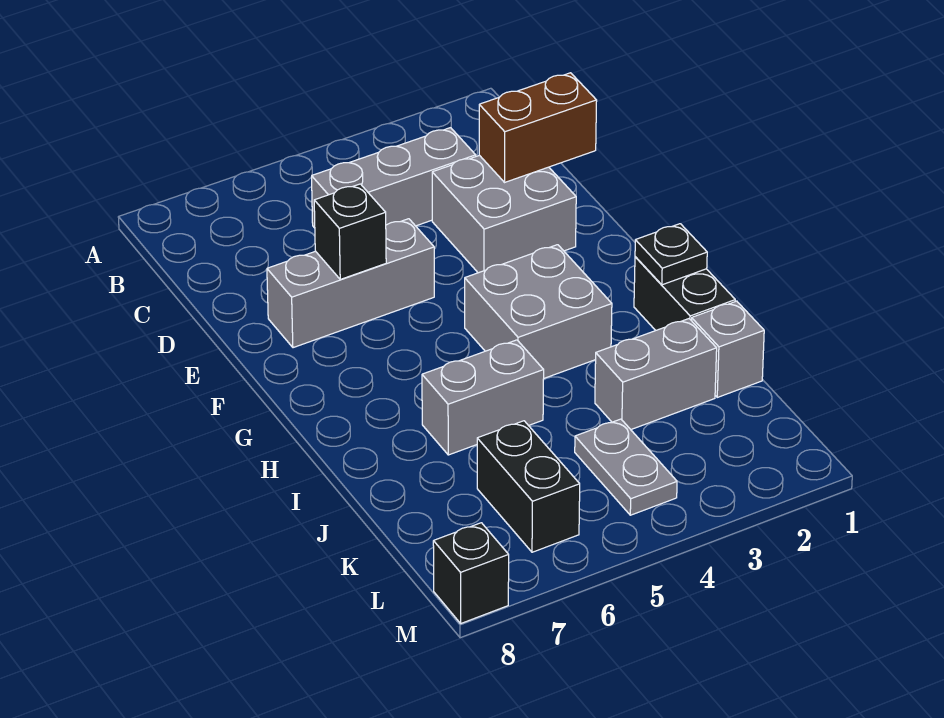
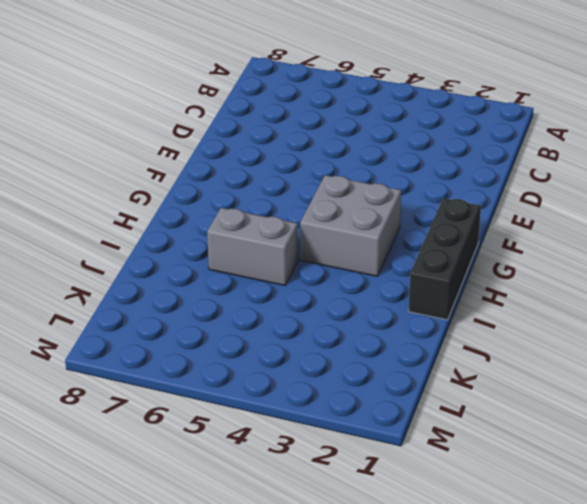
black 1x3 brick [408,198,481,320] -> black 1x2 brick [634,257,735,330]
none -> grey 1x3 brick [312,128,476,228]
none -> grey 2x2 brick [432,155,576,273]
none -> grey 1x3 brick [267,219,434,348]

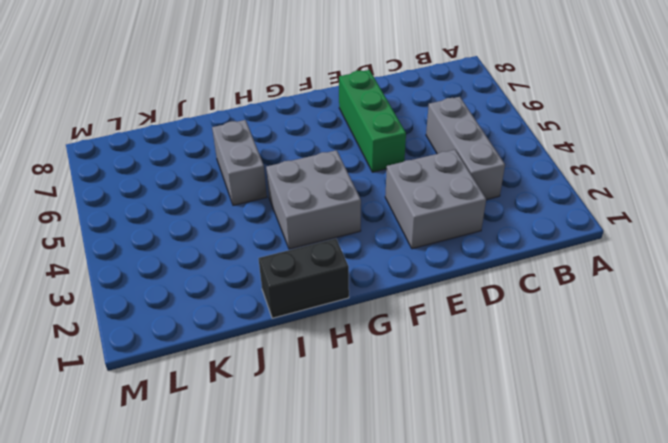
green 1x3 brick [339,70,406,172] -> grey 1x3 brick [267,219,434,348]
none -> grey 1x1 brick [691,301,764,397]
none -> grey 1x2 brick [595,319,717,429]
none -> grey 1x2 plate [575,419,677,515]

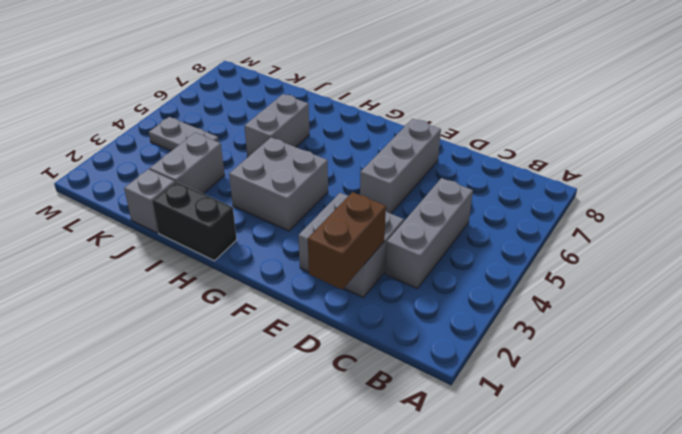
none -> black 1x2 brick [477,421,580,552]
none -> black 1x1 brick [433,523,509,623]
none -> black 1x1 brick [314,184,386,279]

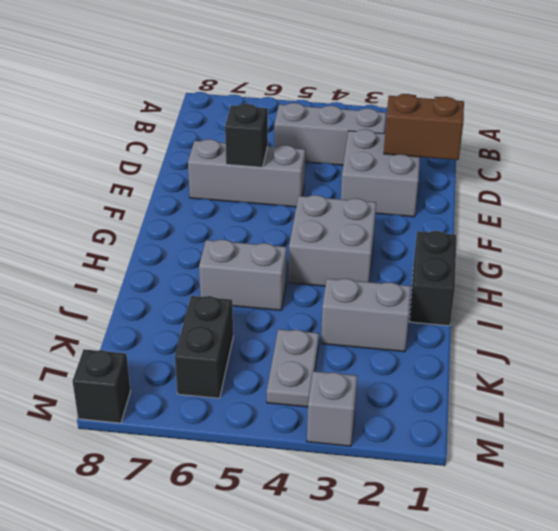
grey 1x1 brick [307,371,357,446] -> grey 1x1 brick moved to [691,301,764,397]
none -> black 1x1 plate [635,224,707,285]

